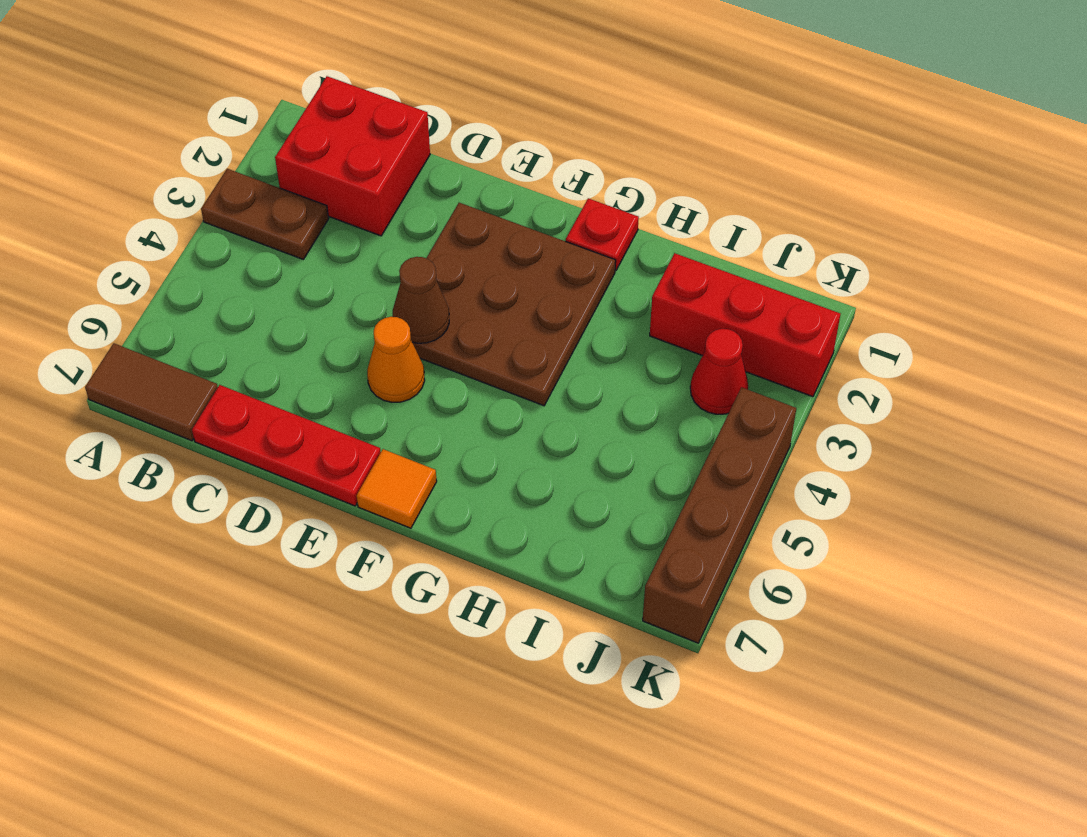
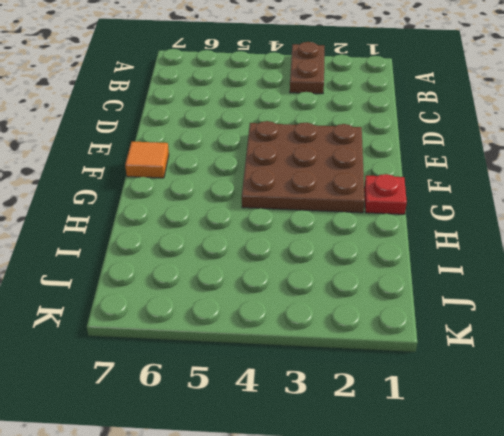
none -> brown 1x2 tile [85,343,218,441]
none -> red 2x2 brick [275,76,430,236]
none -> red 1x3 plate [192,385,381,506]

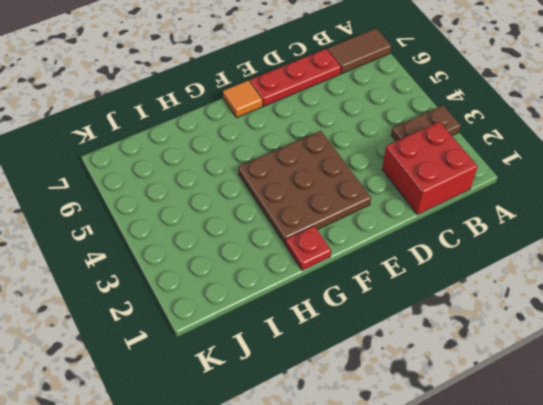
none -> orange 1x1 cone [367,317,425,402]
none -> red 1x3 brick [650,253,840,397]
none -> red 1x1 cone [690,329,748,414]

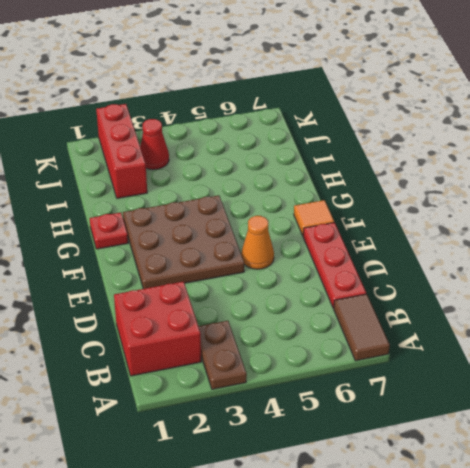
none -> brown 1x4 brick [643,387,796,643]
none -> brown 1x1 cone [392,257,449,343]

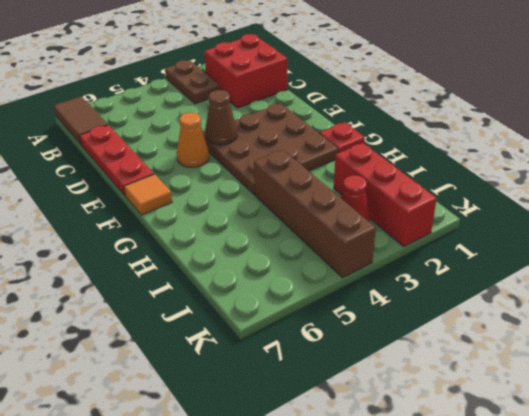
brown 1x4 brick [254,150,376,278] -> brown 1x4 brick turned to [643,387,796,643]

